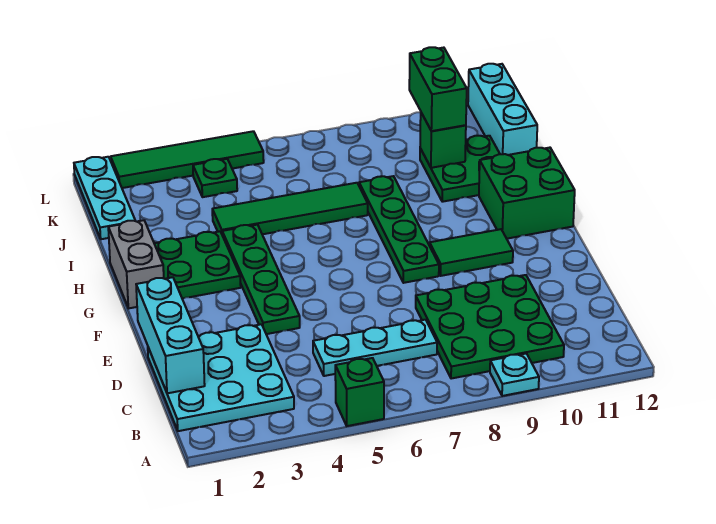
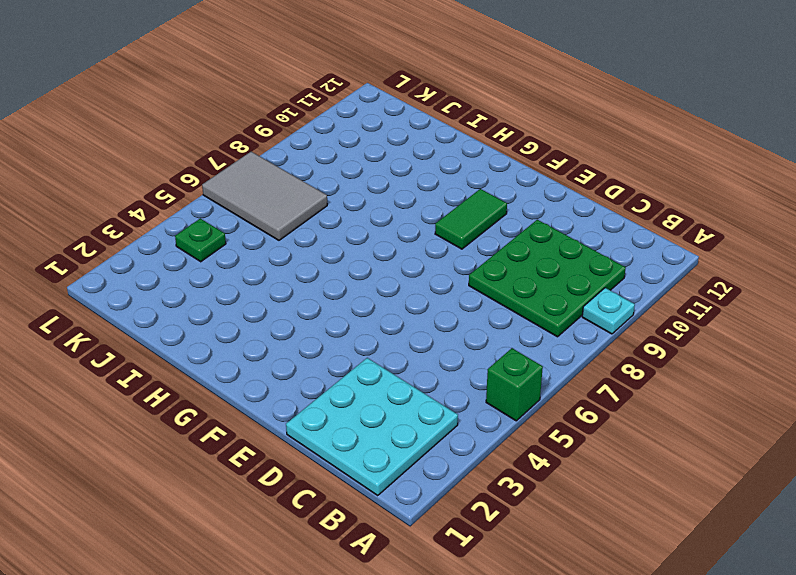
grey 2x3 tile [202,152,327,240] -> none
none -> cyan 1x3 plate [313,320,437,376]
none -> green 1x4 plate [222,225,300,334]
none -> green 1x4 plate [359,176,439,283]

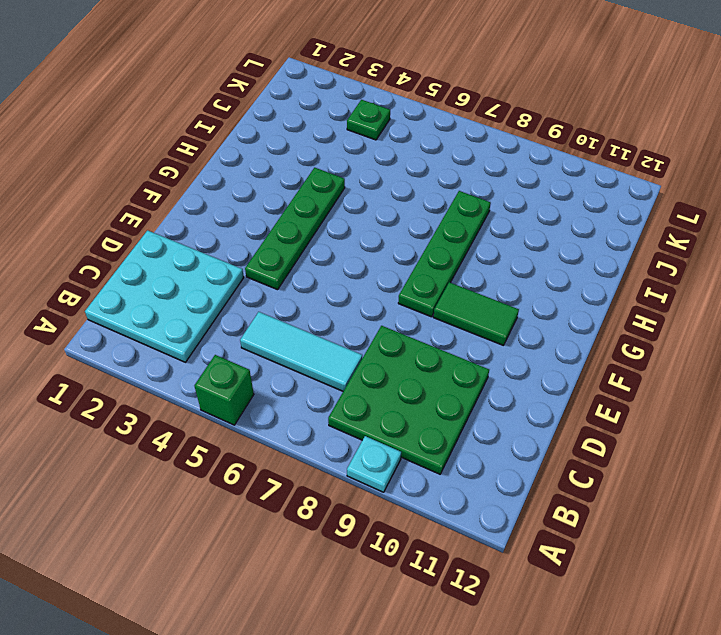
cyan 1x3 tile [240,312,362,391] -> cyan 1x3 plate [313,320,437,376]
none -> grey 1x2 brick [108,220,164,308]
none -> green 2x2 plate [154,231,241,299]
none -> green 2x2 brick [479,148,575,239]

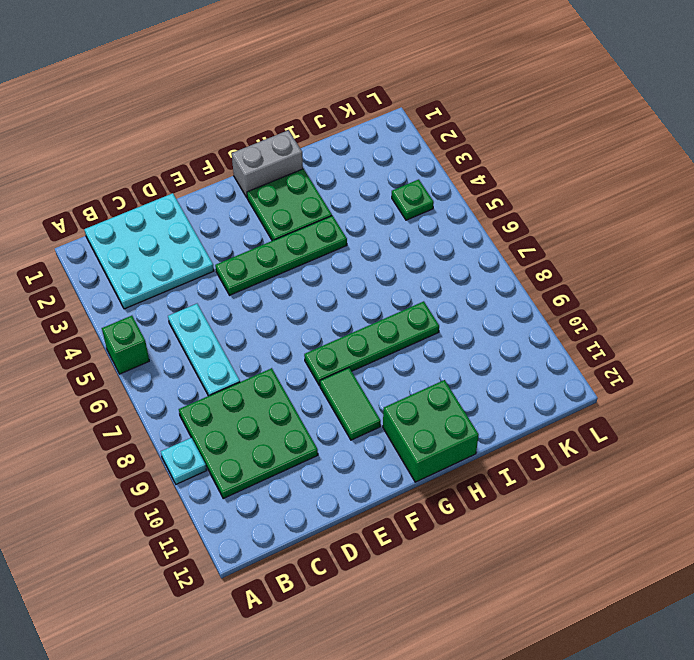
none -> green 1x4 tile [212,183,368,234]
none -> green 2x2 plate [420,136,500,202]
none -> cyan 1x3 plate [74,157,135,239]

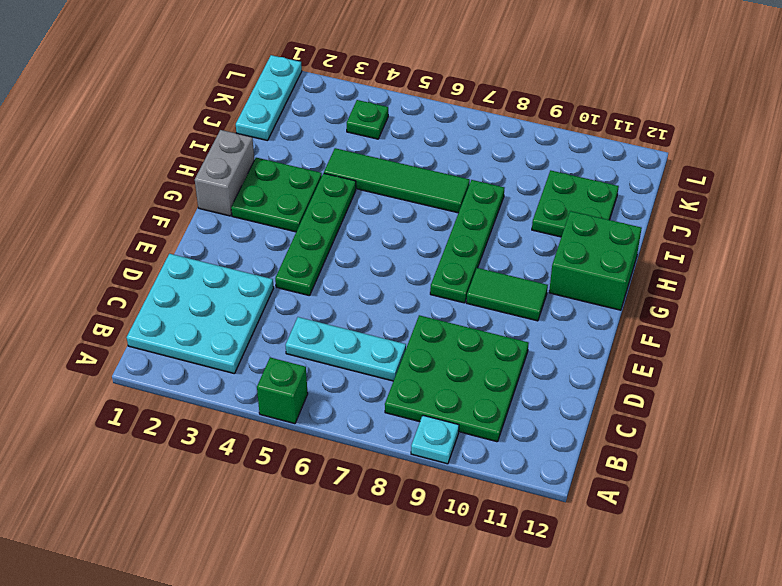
none -> cyan 1x3 brick [468,64,537,155]
none -> green 1x4 tile [111,131,264,188]
none -> cyan 1x3 brick [136,277,205,393]

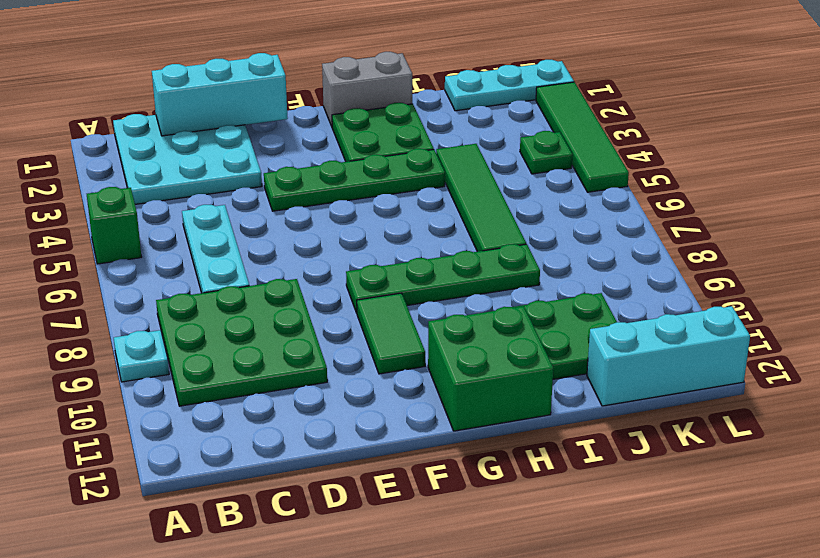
none -> green 1x1 brick [420,113,466,168]
none -> green 1x2 brick [409,47,467,131]

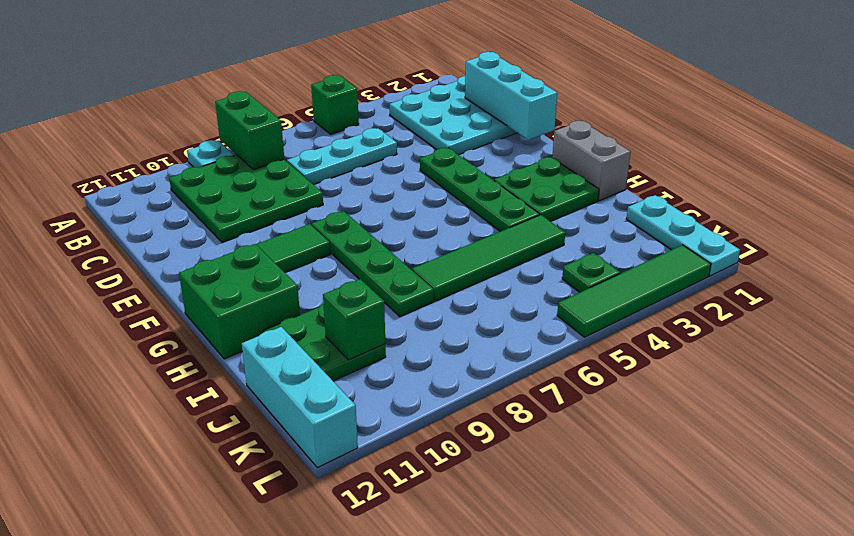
green 1x2 brick [215,91,284,170] -> green 1x2 brick moved to [409,47,467,131]

